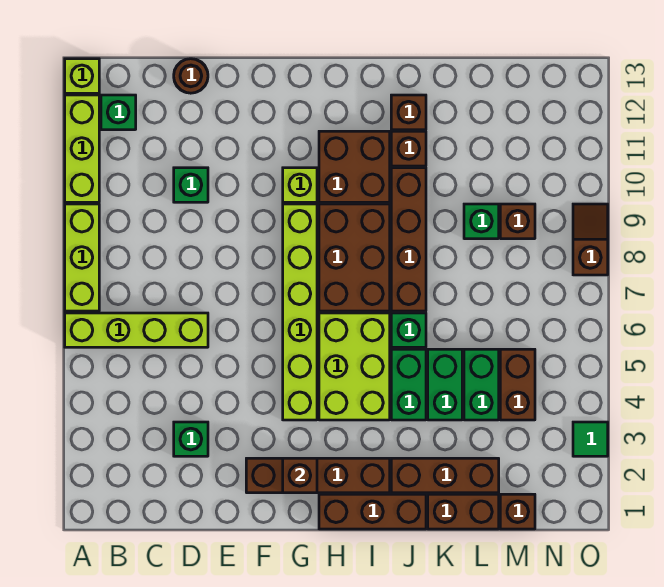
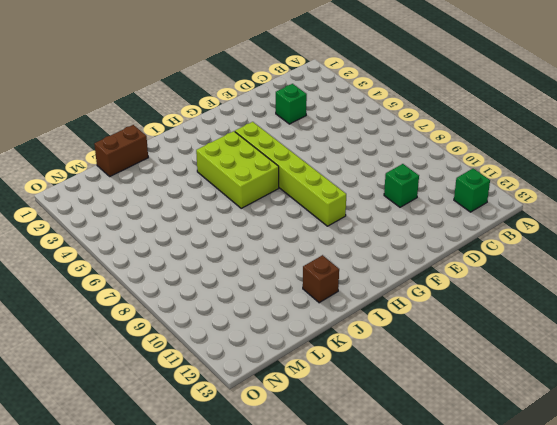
none -> lime 1x4 brick [65,313,208,347]
none -> lime 1x3 brick [65,204,99,311]
none -> lime 1x3 brick [65,95,99,202]
none -> lime 1x1 brick [65,59,99,93]

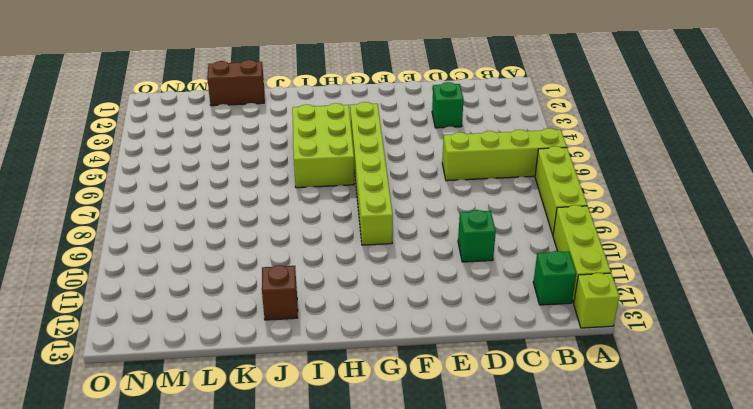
none -> brown 1x1 round brick [174,59,208,93]
none -> brown 1x4 brick [246,458,390,493]
none -> lime 1x1 brick [283,168,317,202]
none -> brown 1x3 brick [319,494,426,529]

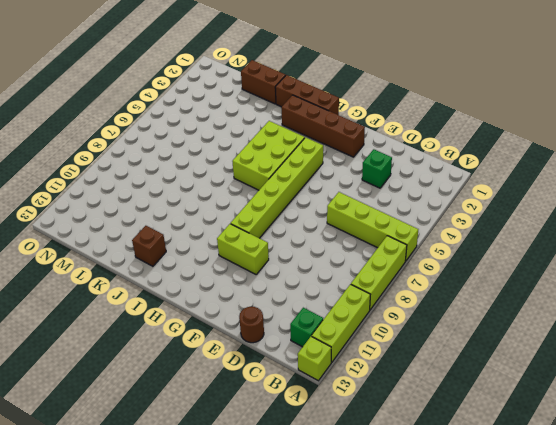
lime 1x2 brick [217,224,269,274] -> lime 1x1 brick [283,168,317,202]
none -> green 1x1 brick [174,168,208,202]
none -> brown 2x3 brick [319,204,390,311]
none -> brown 2x2 brick [319,131,390,202]
none -> brown 1x3 brick [391,458,499,493]

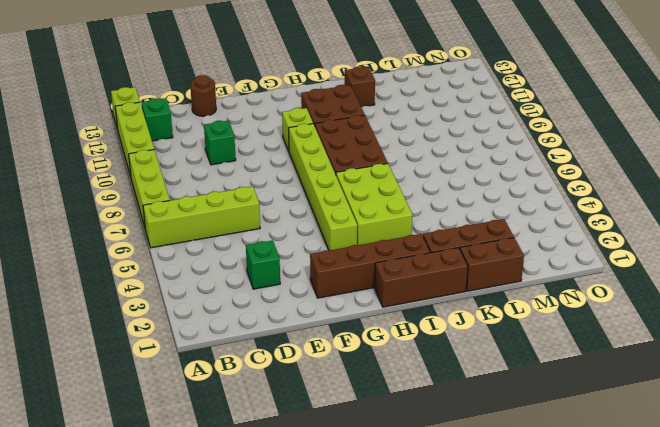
none -> green 1x2 brick [391,349,426,420]
none -> green 1x1 brick [391,313,426,347]
none -> brown 1x4 brick [391,168,426,311]
none -> brown 1x1 brick [391,131,426,166]

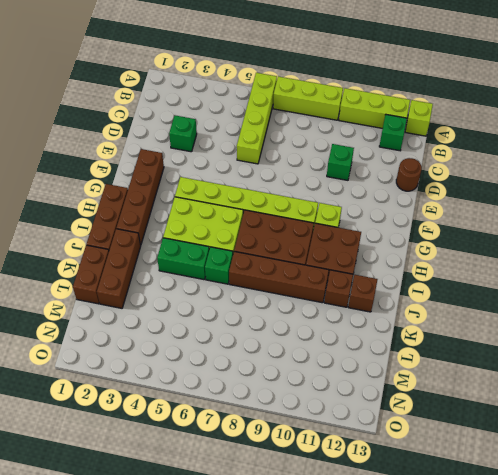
none -> green 1x2 brick [428,349,462,420]
none -> green 1x2 brick [464,349,499,420]
none -> green 1x1 brick [464,204,499,239]
none -> brown 1x1 brick [500,494,535,529]

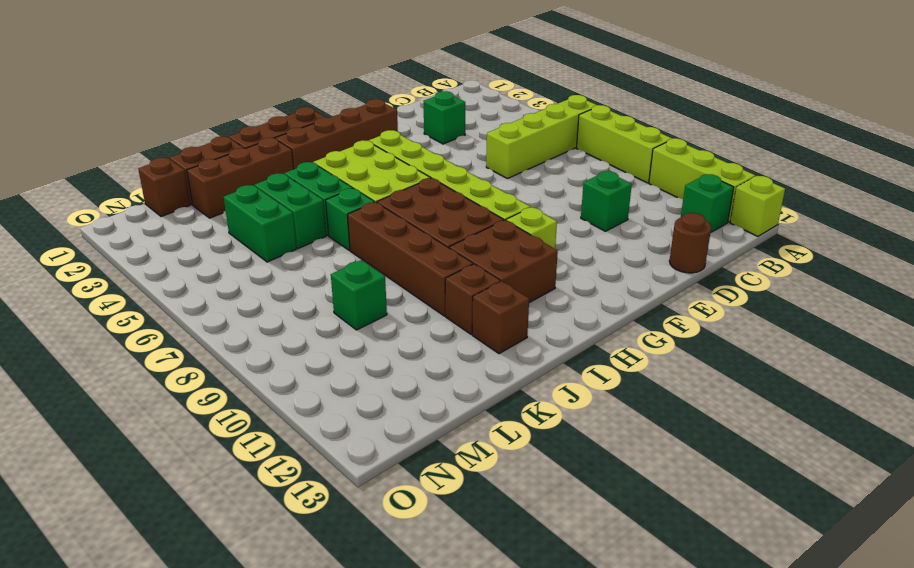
none -> brown 1x2 brick [500,349,535,420]
none -> brown 1x1 brick [500,204,535,239]
none -> green 1x1 tile [573,422,608,456]
none -> brown 1x2 slope [573,204,608,275]

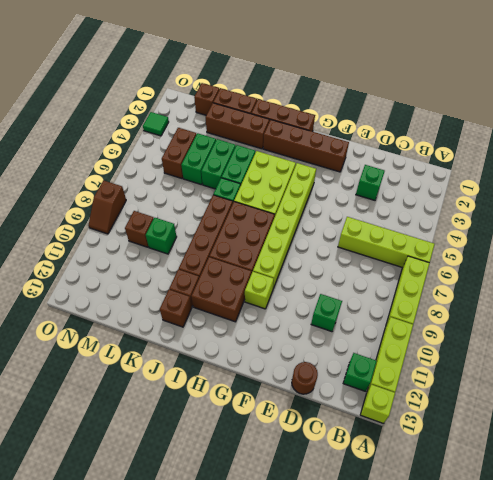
none -> brown 1x1 brick [283,458,317,493]

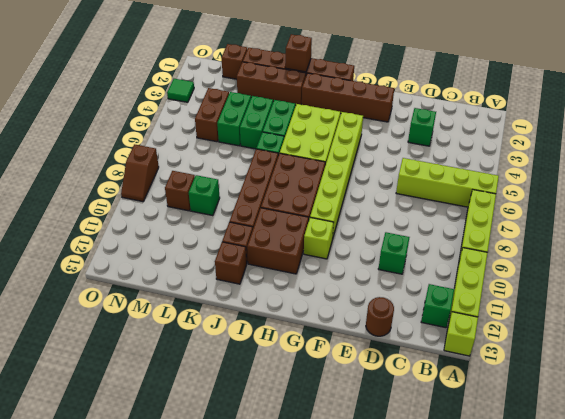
brown 1x1 brick [286,34,312,72] -> brown 1x1 brick moved to [283,458,317,493]

